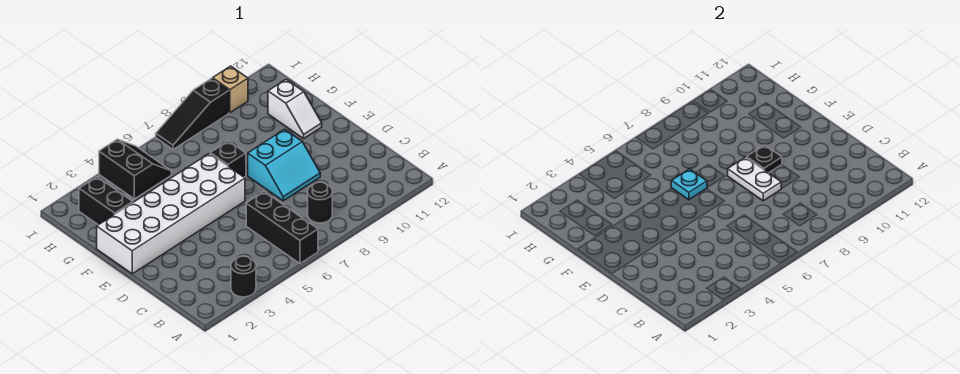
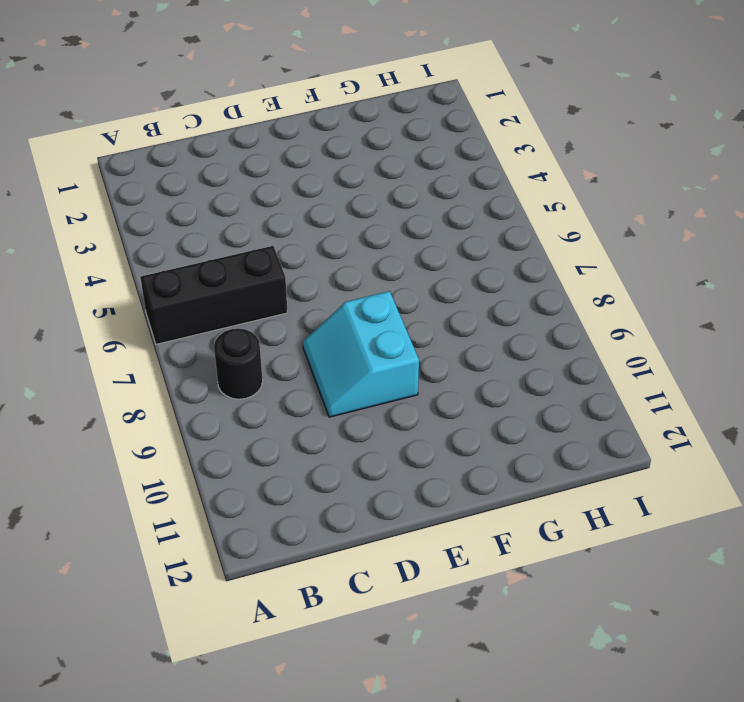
none -> black 1x1 round brick [231,256,256,297]
none -> white 2x6 brick [97,153,245,274]
none -> black 1x1 brick [210,141,246,177]

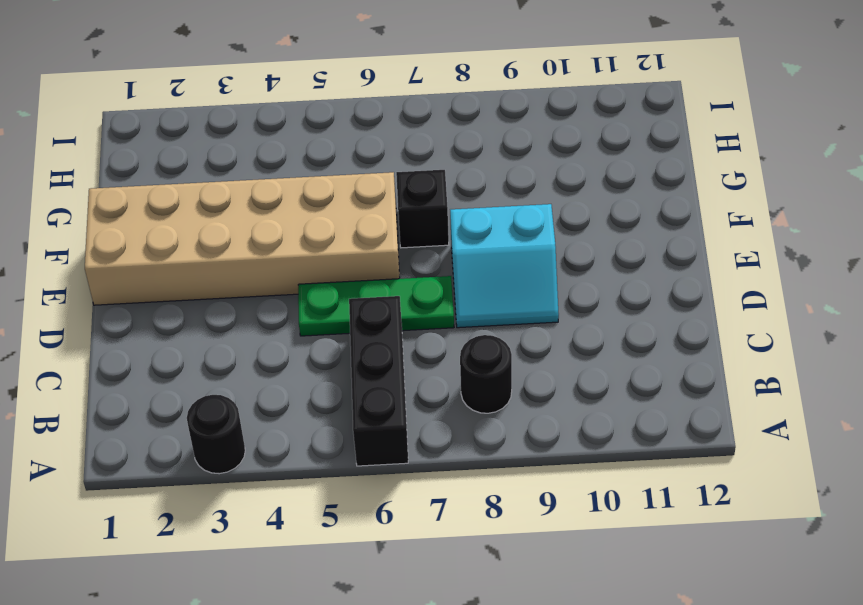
green 1x3 plate [298,276,454,336] -> none
tan 2x6 brick [85,172,400,305] -> white 2x6 brick [97,153,245,274]
none -> white 1x2 slope [268,79,322,139]
none -> black 1x2 brick [79,177,133,225]
none -> black 2x2 slope [99,139,171,199]

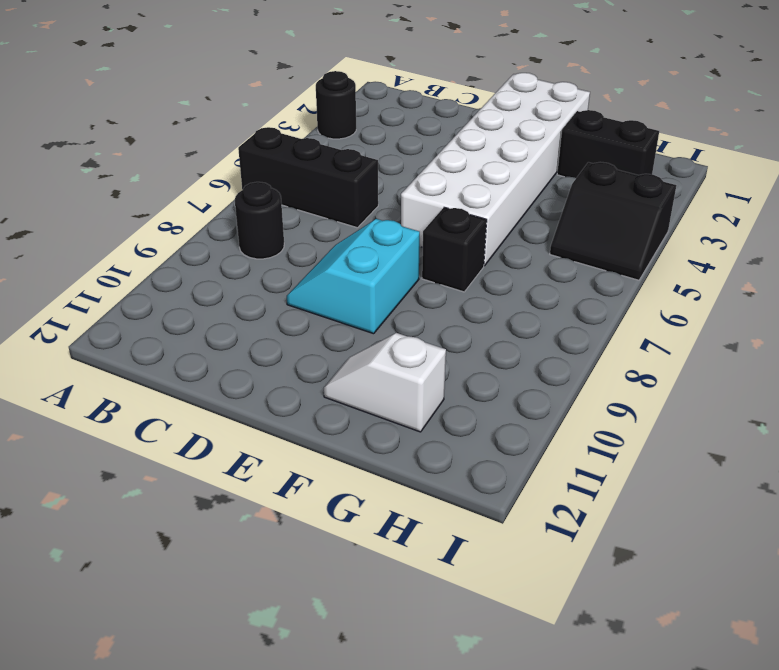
none -> black 1x3 slope [156,78,229,149]
none -> tan 1x1 brick [213,66,248,113]
none -> white 1x2 plate [728,157,781,201]

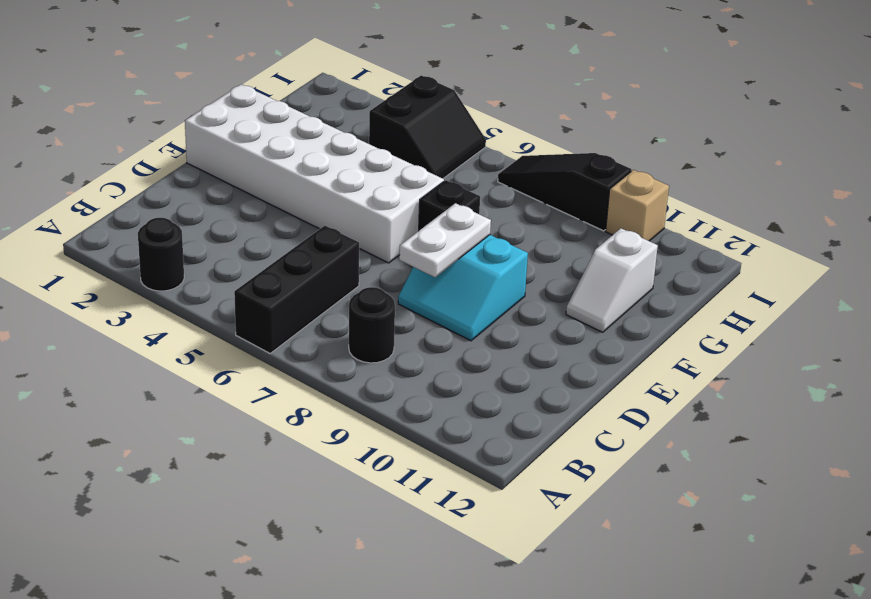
none -> black 1x2 brick [79,177,133,225]
none -> black 1x1 plate [747,145,782,173]
none -> cyan 1x1 plate [671,169,707,200]

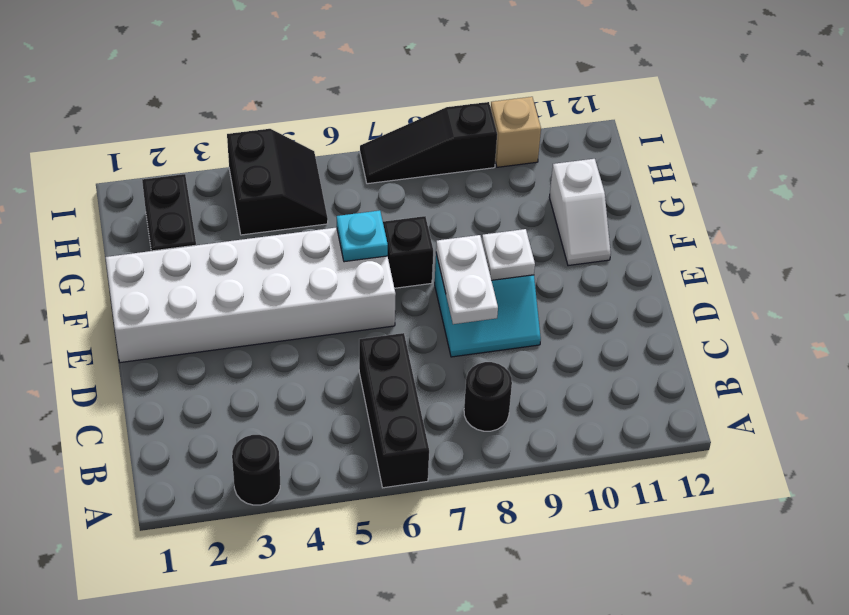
white 1x1 plate [482,229,535,280] -> black 1x1 plate [747,145,782,173]

